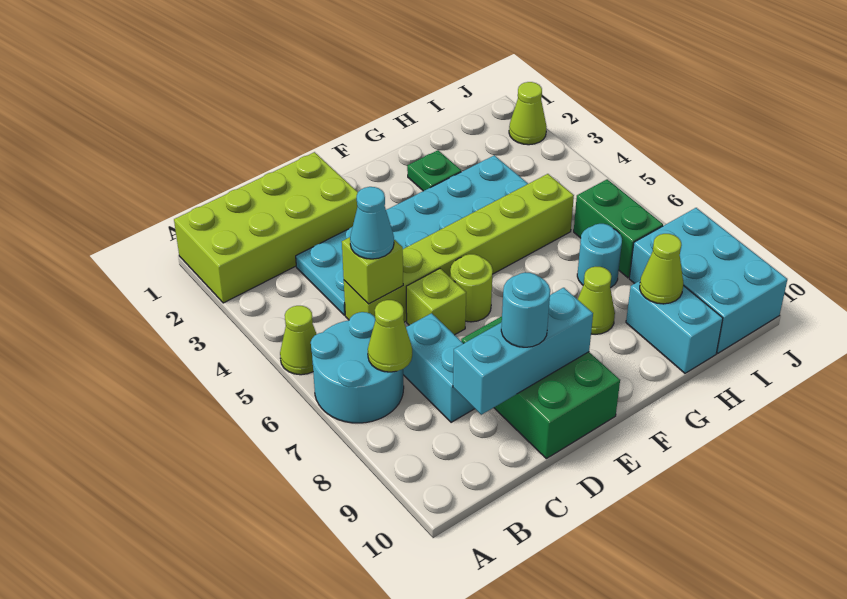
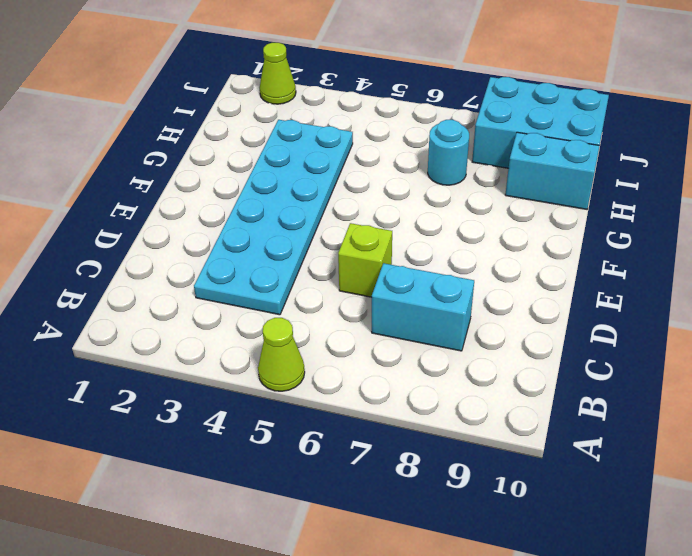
none -> lime 2x4 brick [174,152,358,303]
none -> cyan 2x2 round brick [311,312,404,423]
none -> lime 1x6 brick [344,174,574,322]

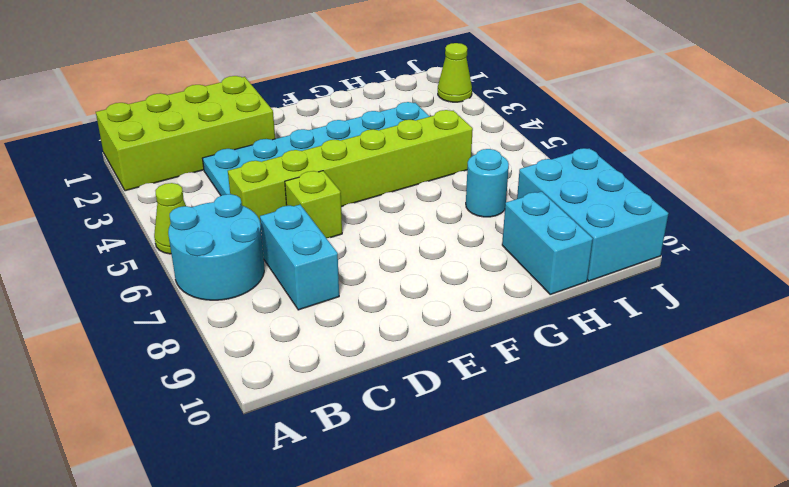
none -> green 2x3 brick [461,316,620,459]
none -> lime 1x1 round brick [450,254,493,322]
none -> green 1x1 plate [407,150,461,191]

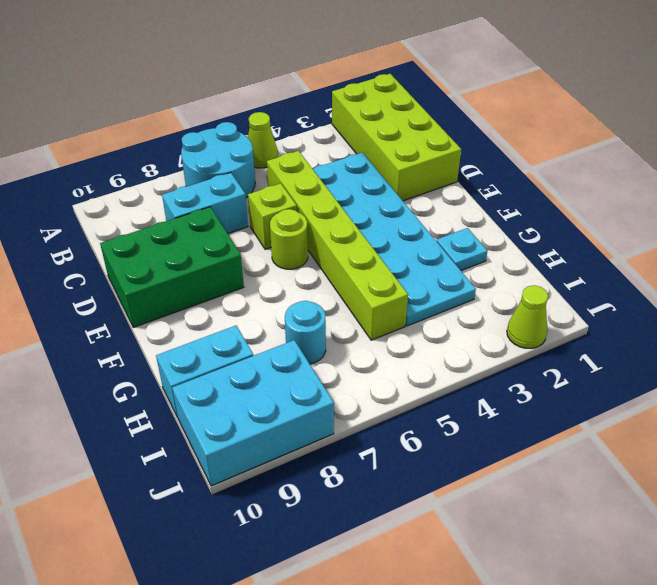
cyan 1x1 plate [437,228,487,271] -> green 1x1 plate [407,150,461,191]
none -> lime 1x1 cone [578,267,615,334]
none -> green 1x2 brick [574,179,663,278]
none -> lime 1x1 cone [368,300,412,372]

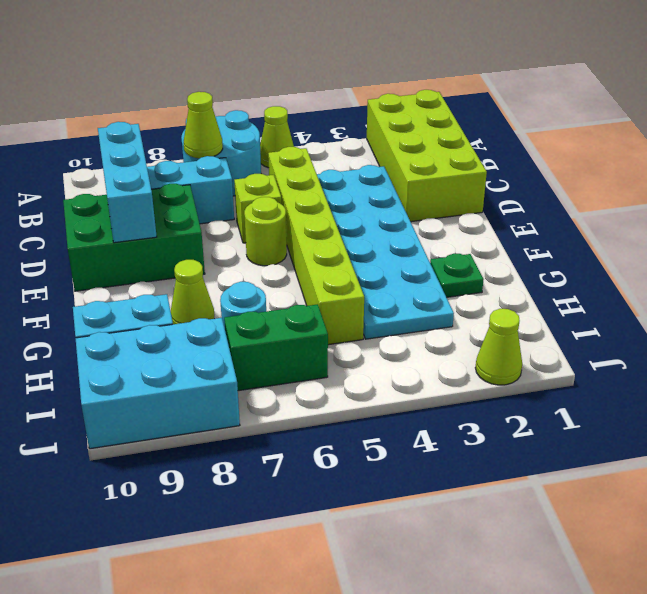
none -> lime 1x1 brick [342,237,403,304]
none -> lime 1x1 cone [640,234,683,304]
none -> cyan 1x1 cone [350,187,394,259]

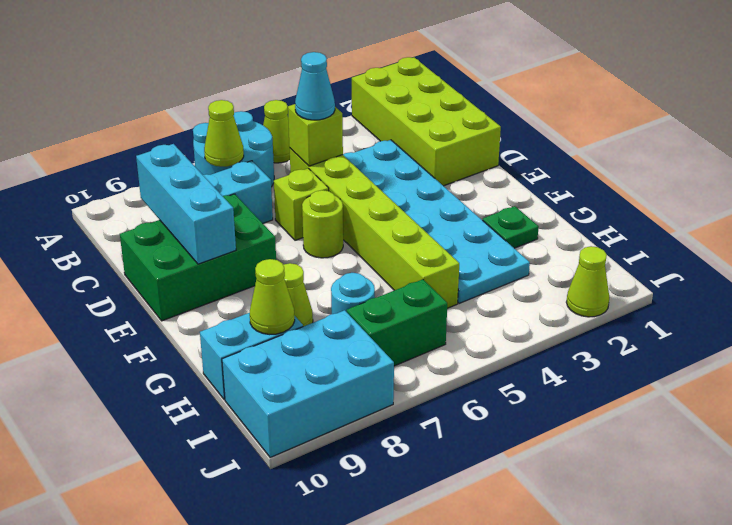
none -> cyan 1x1 round brick [501,273,550,347]

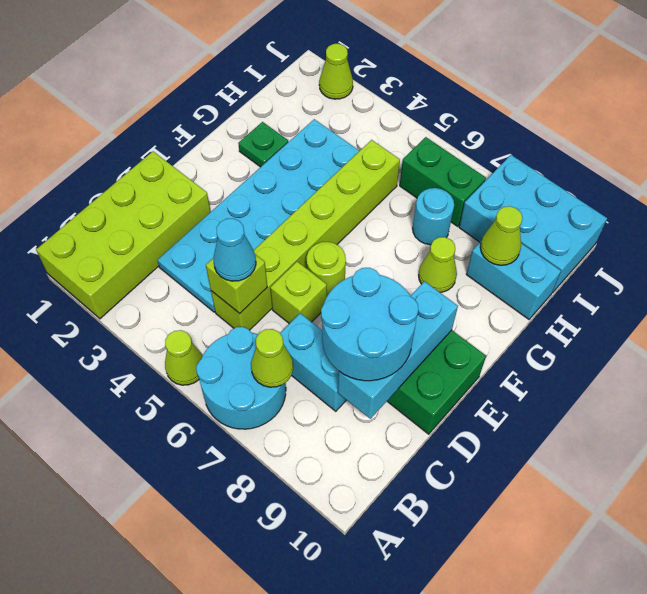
cyan 2x2 round brick [321,268,418,381] -> cyan 1x1 round brick [501,273,550,347]

